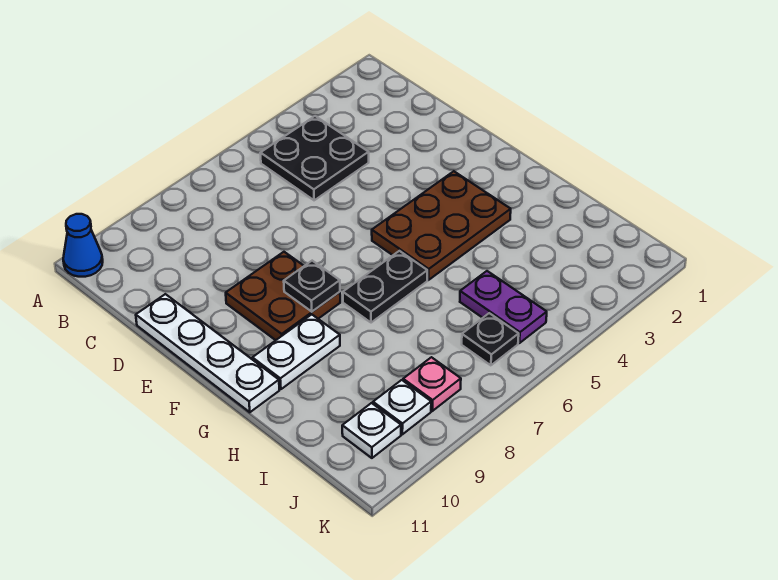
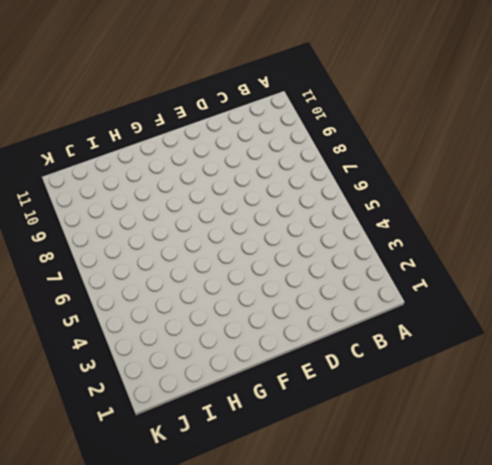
none -> blue 1x1 cone [63,214,103,277]
none -> black 2x2 plate [260,116,369,200]
none -> white 1x4 plate [136,294,279,412]

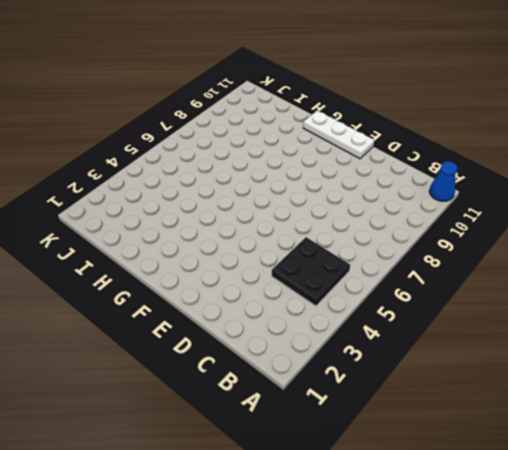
white 1x3 plate [303,111,374,159] -> white 1x4 plate [136,294,279,412]
none -> brown 2x2 plate [226,252,340,340]
none -> brown 2x3 plate [372,171,511,280]
none -> black 1x2 plate [343,251,427,323]

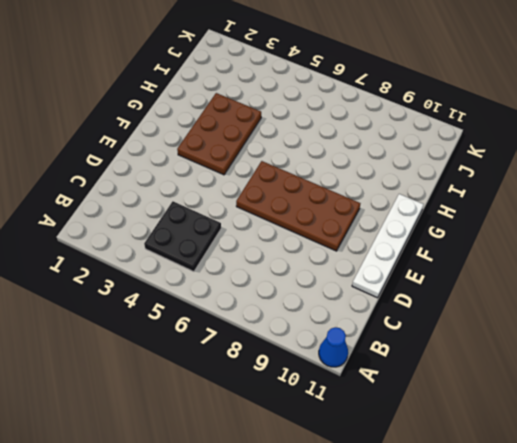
brown 2x4 plate [236,161,360,251] -> brown 2x2 plate [226,252,340,340]
brown 2x3 plate [177,93,261,175] -> brown 2x3 plate turned to [372,171,511,280]
none -> black 1x2 plate [343,251,427,323]
none -> white 1x2 plate [252,314,340,389]
none -> purple 1x2 plate [460,271,547,343]

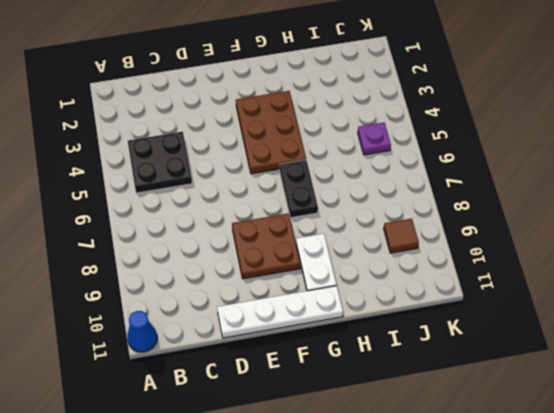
purple 1x1 plate [358,123,391,155] -> purple 1x2 plate [460,271,547,343]
brown 1x1 tile [384,219,419,253] -> white 1x1 plate [373,380,431,434]
none -> black 1x1 plate [462,313,519,365]
none -> pink 1x1 plate [403,357,461,411]
none -> white 1x1 plate [342,403,401,458]

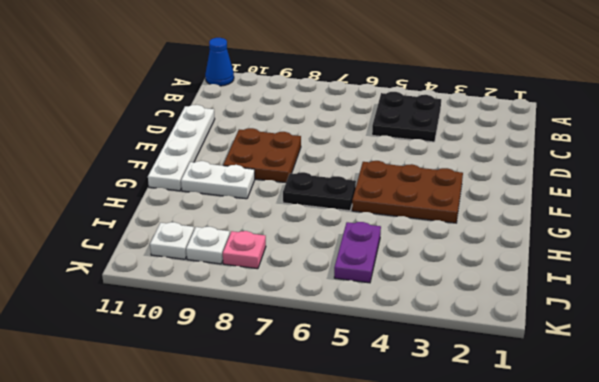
none -> black 1x1 plate [462,313,519,365]
none -> black 1x1 plate [284,261,340,312]

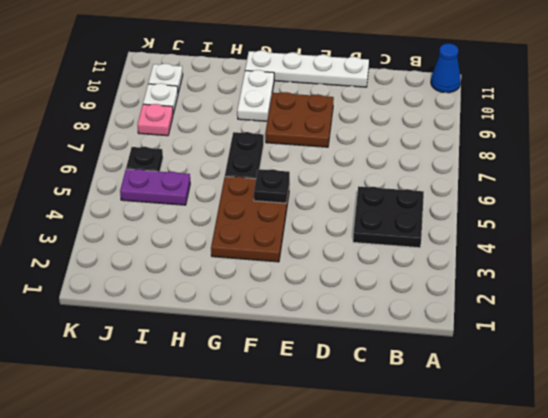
black 1x1 plate [254,169,290,203] -> black 1x1 plate moved to [284,261,340,312]

